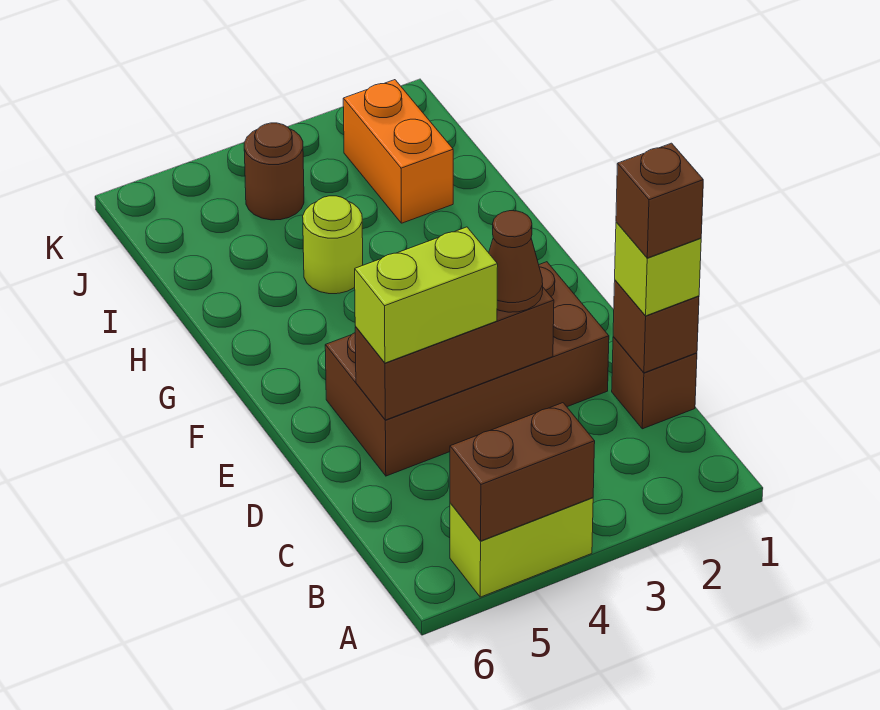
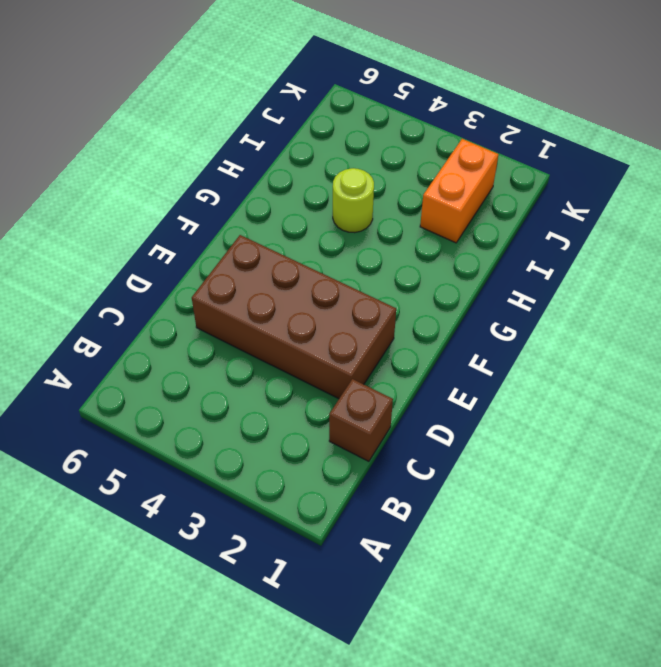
none -> lime 1x2 brick [450,498,593,597]
none -> brown 1x1 round brick [244,123,304,220]
none -> brown 1x2 brick [450,403,595,541]

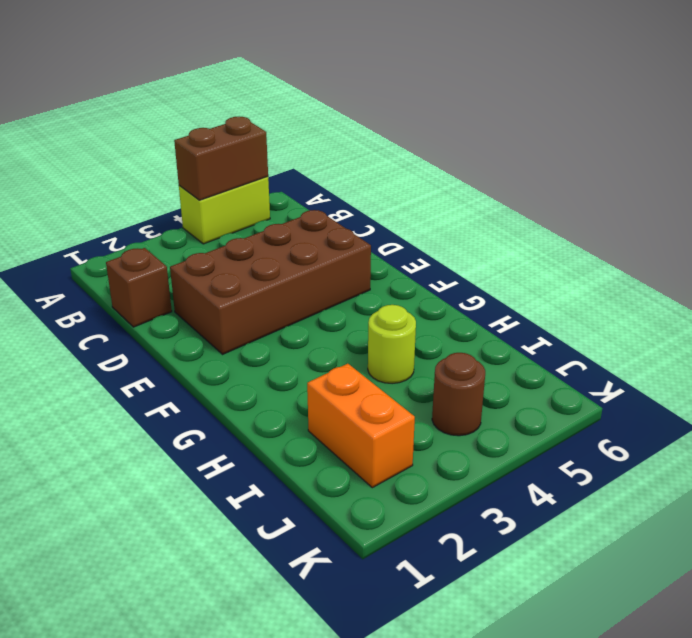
none -> brown 1x1 brick [613,280,699,373]
none -> brown 1x3 brick [355,288,554,420]
none -> lime 1x1 brick [615,222,701,316]

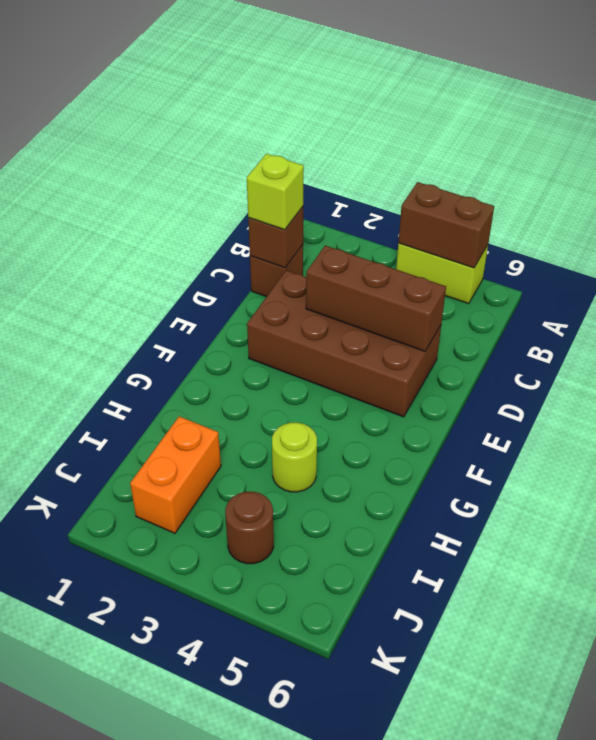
none -> brown 1x1 cone [489,211,543,312]
none -> lime 1x2 brick [355,227,498,363]
none -> brown 1x1 brick [616,143,703,258]

